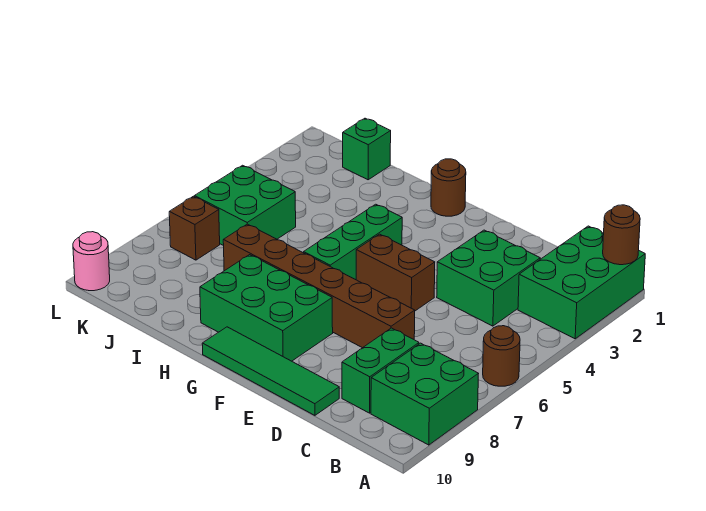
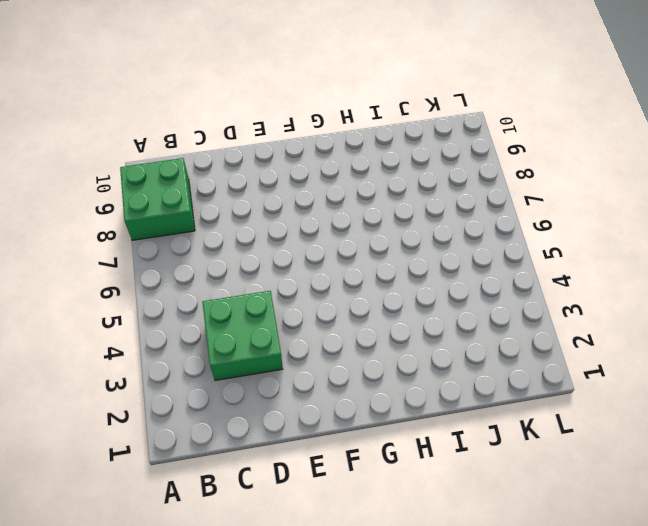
none -> green 2x3 brick [518,226,645,339]
none -> brown 1x1 round brick [483,326,520,386]
none -> green 1x2 brick [342,328,419,413]

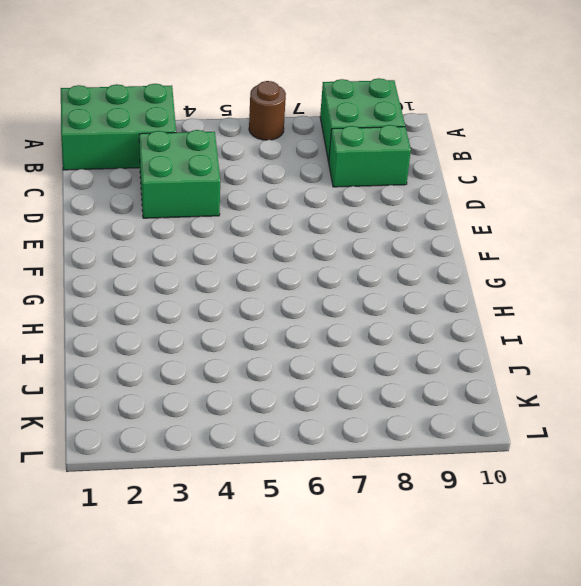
none -> brown 1x6 brick [223,224,415,348]
none -> green 1x4 tile [202,327,339,415]
none -> brown 1x2 brick [356,234,435,311]

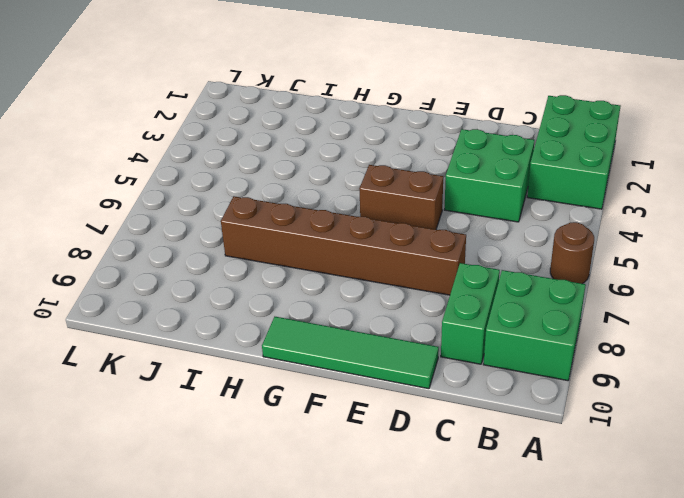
none -> green 2x3 brick [200,255,333,361]
none -> brown 1x1 round brick [431,159,466,216]
none -> green 1x3 brick [304,204,402,280]

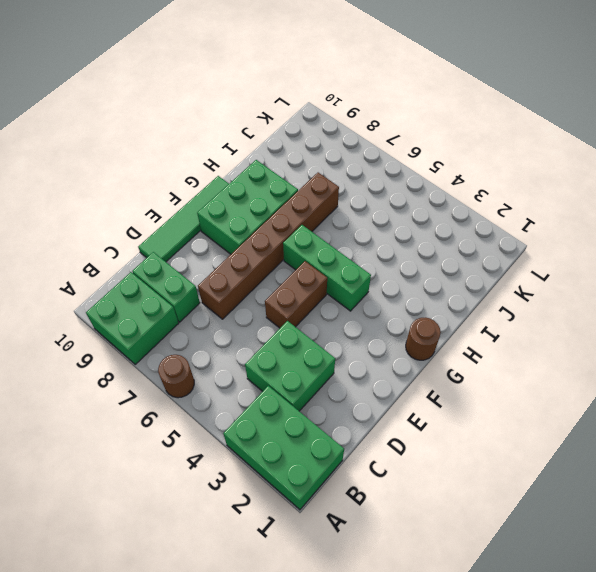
none -> green 1x1 brick [343,118,391,180]
none -> green 2x2 brick [195,165,296,246]
none -> brown 1x1 brick [169,196,220,260]

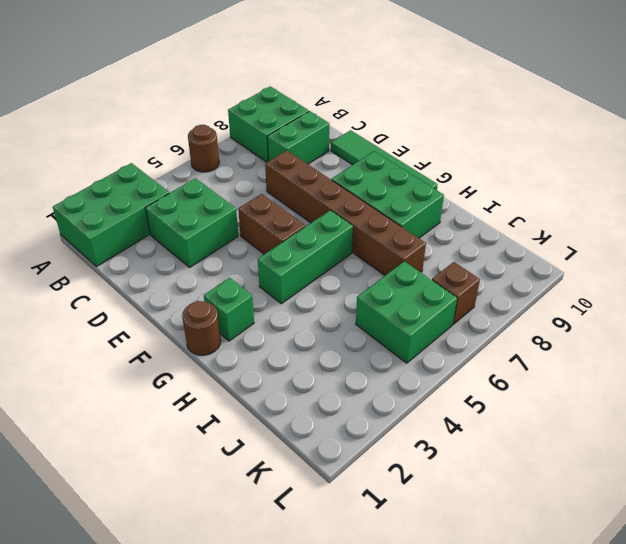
green 1x1 brick [204,278,254,341] -> green 1x1 brick moved to [343,118,391,180]
none -> pink 1x1 round brick [73,232,110,291]
none -> brown 1x1 round brick [603,205,640,265]

